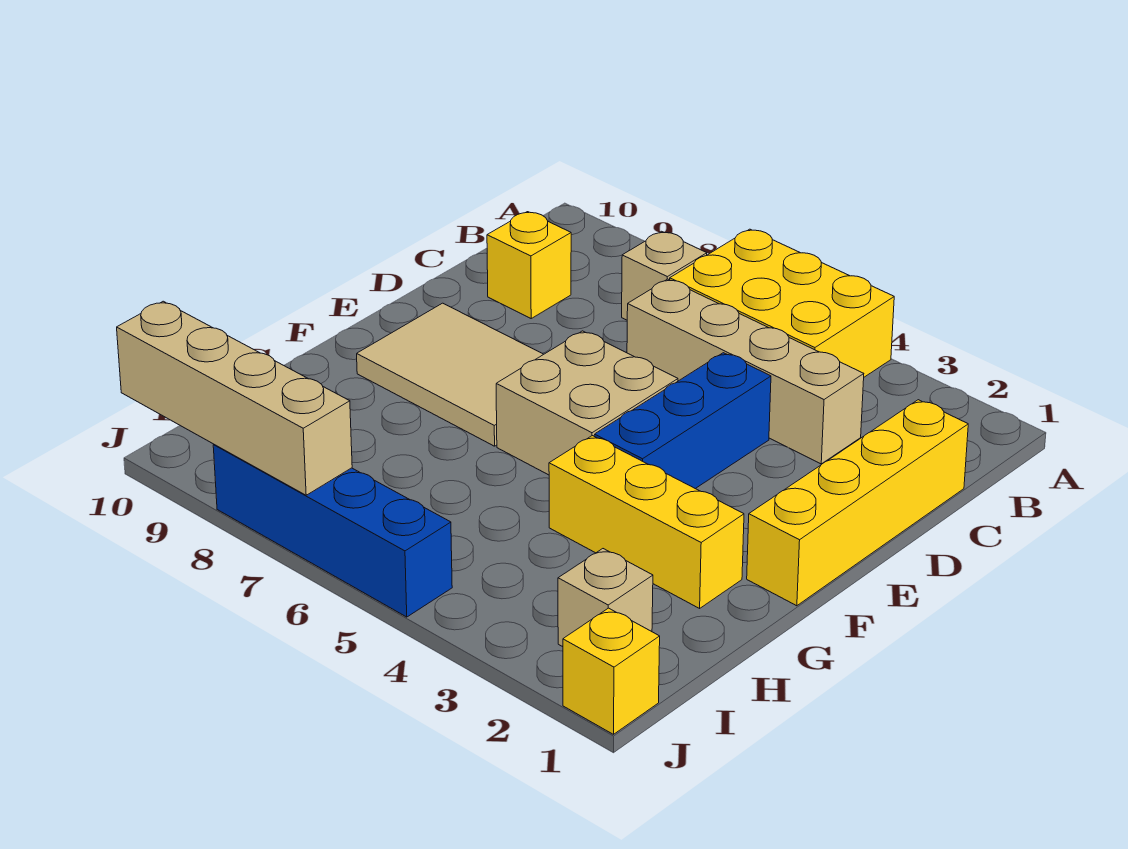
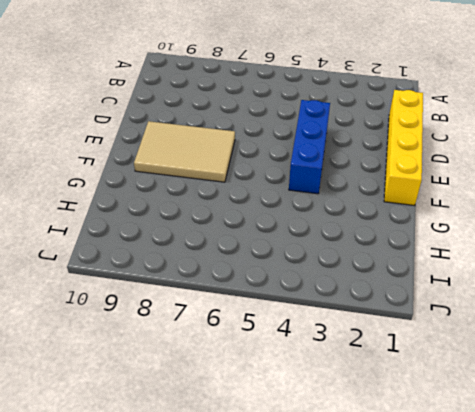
none -> yellow 2x3 brick [670,229,894,377]
none -> tan 1x1 brick [622,231,707,320]
none -> tan 1x4 brick [627,279,864,464]

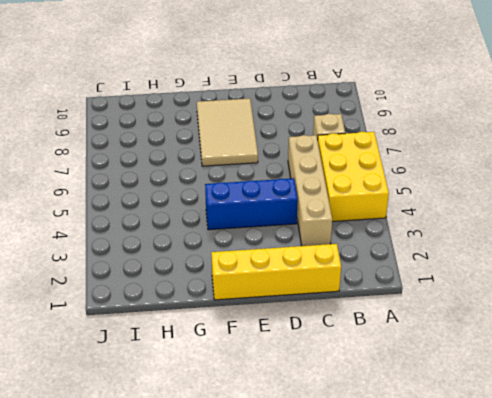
none -> yellow 1x1 brick [487,212,571,318]
none -> tan 2x2 brick [496,331,678,475]
none -> yellow 1x3 brick [549,436,744,608]

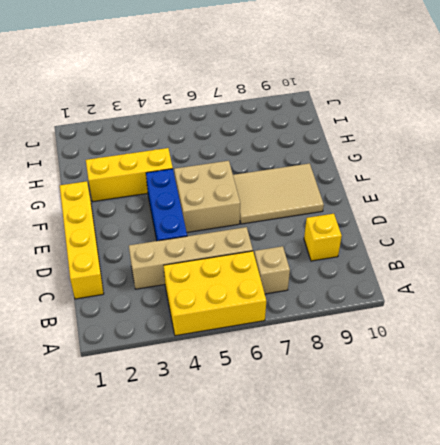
none -> tan 1x1 brick [558,549,653,647]
none -> yellow 1x1 brick [563,608,660,734]
none -> blue 1x4 brick [213,445,452,617]

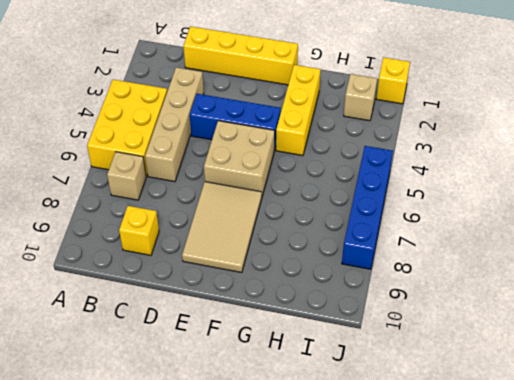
none -> tan 1x4 brick [117,301,352,495]

